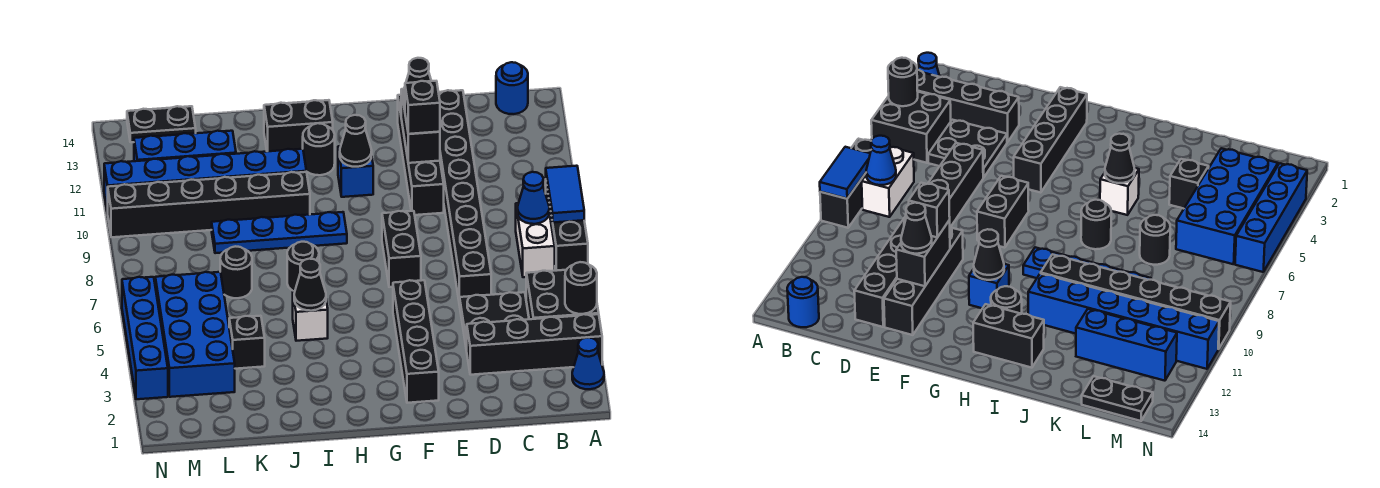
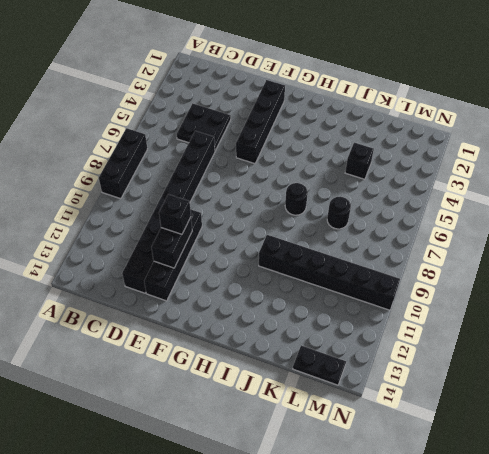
none -> blue 1x1 cone [572,337,604,389]
none -> black 1x4 brick [467,314,602,375]
none -> black 2x2 brick [526,270,599,319]
none -> white 1x2 brick [516,203,555,277]

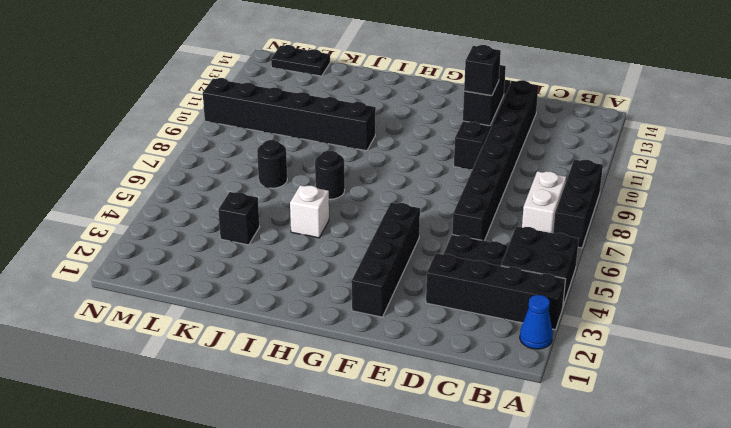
none -> blue 1x1 round brick [496,62,528,114]
none -> black 1x2 brick [382,211,421,287]
none -> blue 1x1 brick [338,146,373,197]
none -> blue 1x4 plate [212,212,347,253]

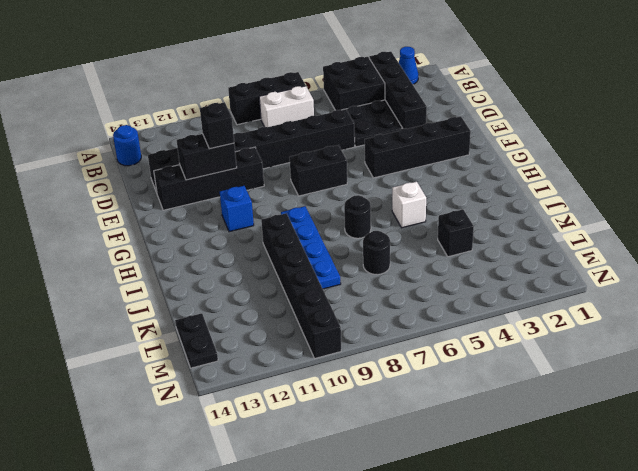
none -> black 1x1 round brick [303,123,335,175]
none -> black 1x2 brick [264,100,333,151]
none -> blue 1x6 brick [104,149,306,214]
none -> blue 1x3 brick [134,131,236,161]

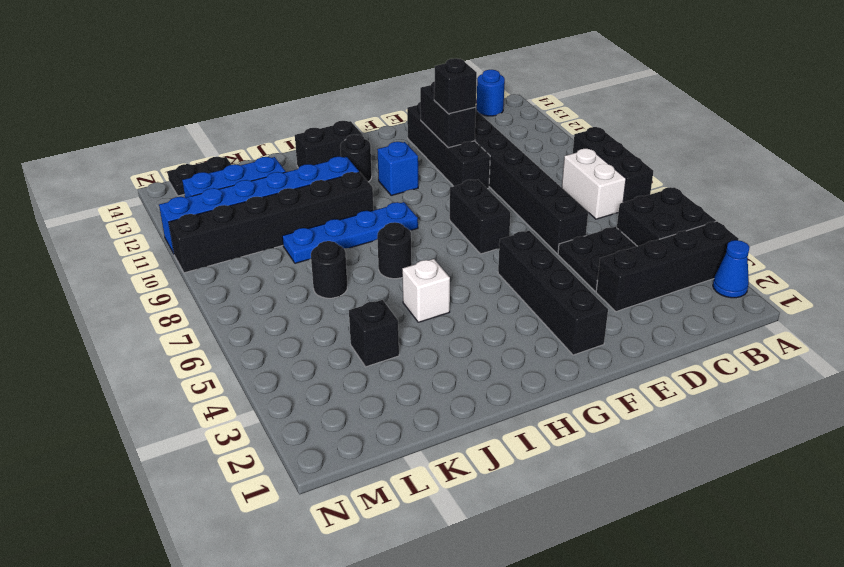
none -> blue 2x4 brick [155,272,235,397]
none -> blue 1x4 brick [122,277,168,399]
none -> black 1x1 round brick [565,262,597,314]
none -> blue 1x2 tile [546,166,584,223]

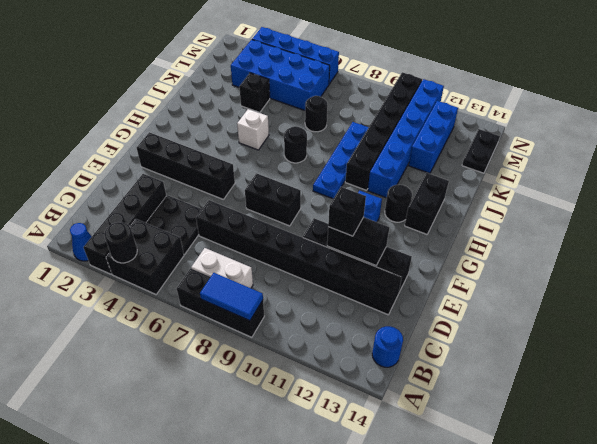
none -> blue 1x1 cone [518,172,549,224]
none -> black 1x1 cone [340,115,372,167]
none -> black 1x1 cone [294,259,326,311]
none -> black 1x1 cone [403,58,431,103]

